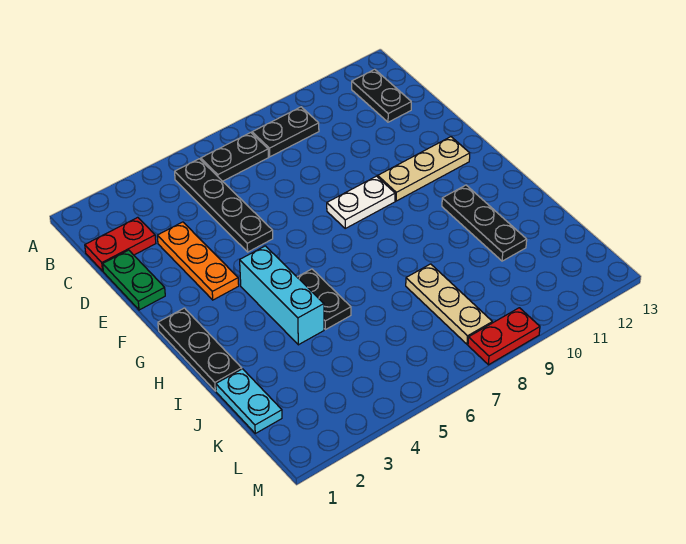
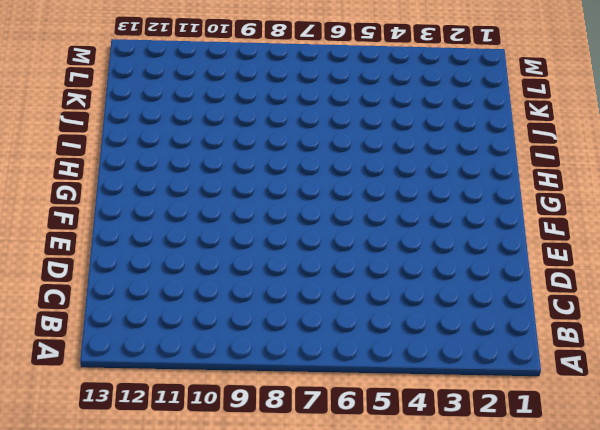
none -> black 1x4 plate [175,159,273,252]
none -> black 1x2 plate [201,133,269,181]
none -> black 1x2 plate [252,107,319,157]

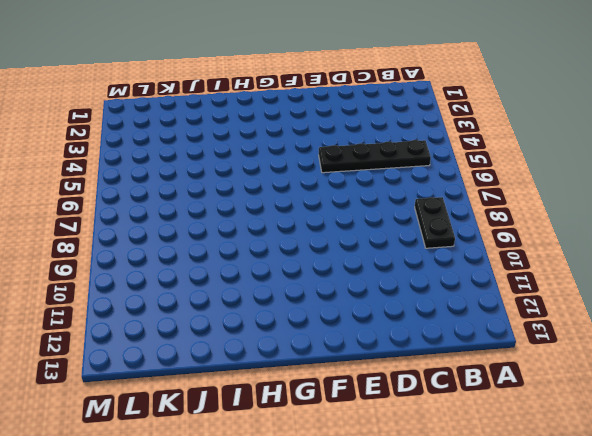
none -> black 1x2 plate [201,133,269,181]
none -> black 1x2 plate [352,69,411,122]
none -> red 1x2 plate [85,217,156,271]

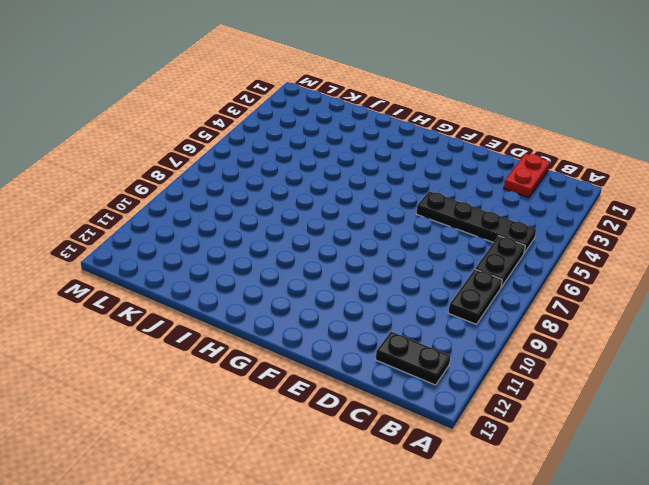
none -> green 1x2 plate [103,250,165,310]
none -> orange 1x3 plate [157,222,239,300]
none -> white 1x2 plate [327,176,395,228]

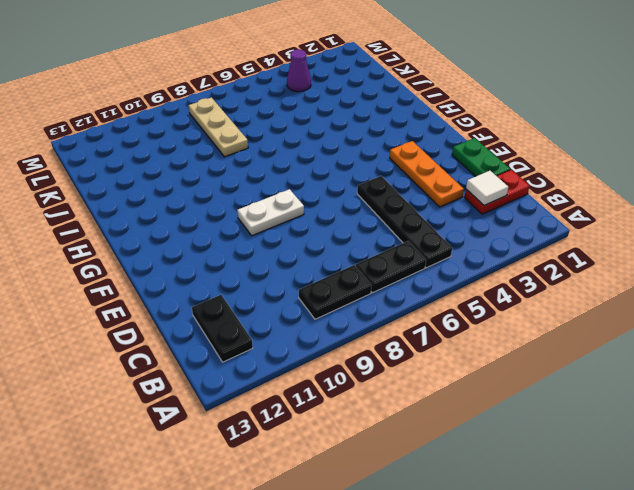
white 1x1 tile [466,171,509,205] -> none
purple 1x1 cone [287,49,311,92] -> none
none -> tan 1x3 plate [378,137,470,201]
none -> black 1x3 plate [158,308,242,391]
none -> cyan 1x3 brick [240,246,324,345]

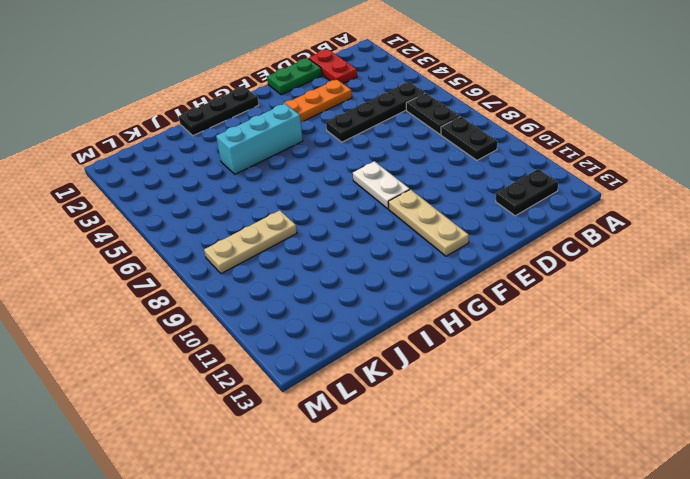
none -> black 1x2 plate [297,269,351,330]
none -> black 1x3 plate [442,185,527,261]
none -> cyan 1x2 plate [216,369,282,433]

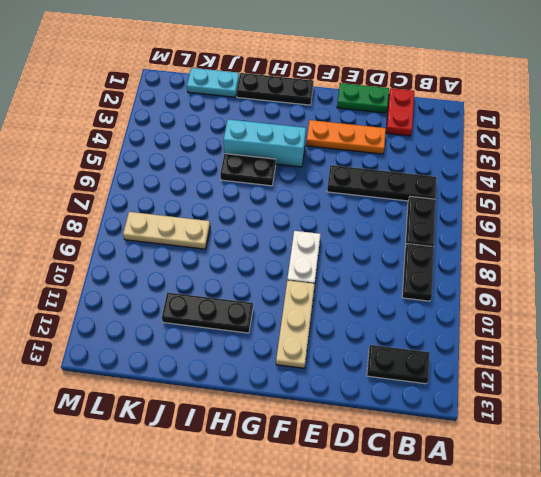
none -> red 1x2 plate [468,308,540,365]

